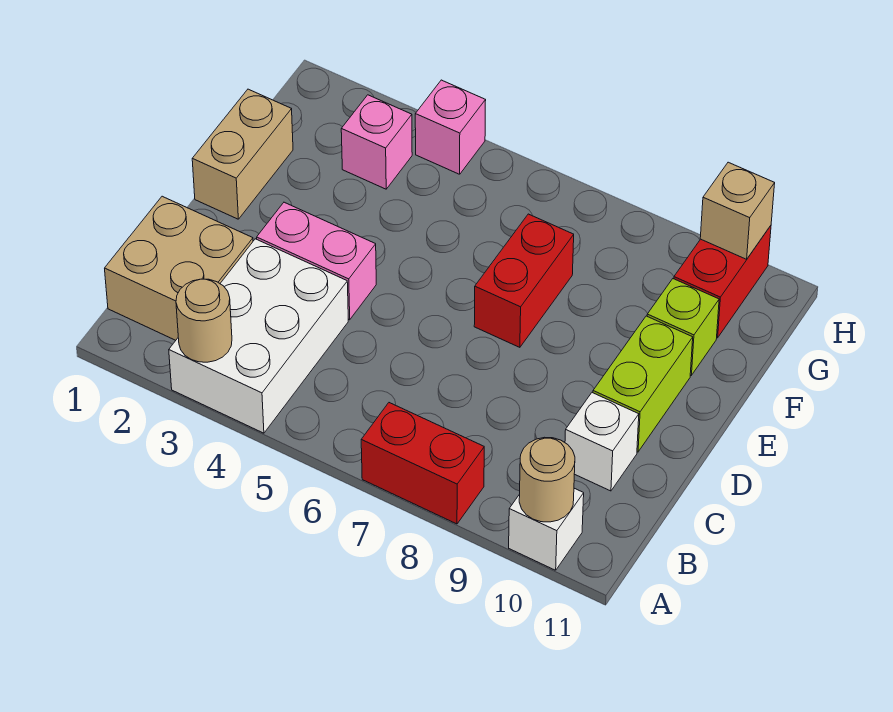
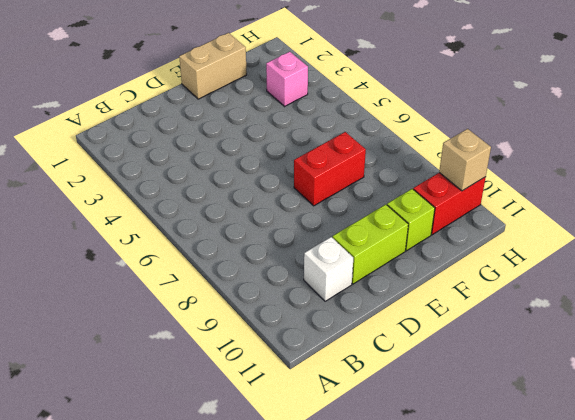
none -> white 2x3 brick [169,239,348,433]
none -> red 1x2 brick [361,403,484,524]
none -> white 1x1 brick [509,488,584,570]

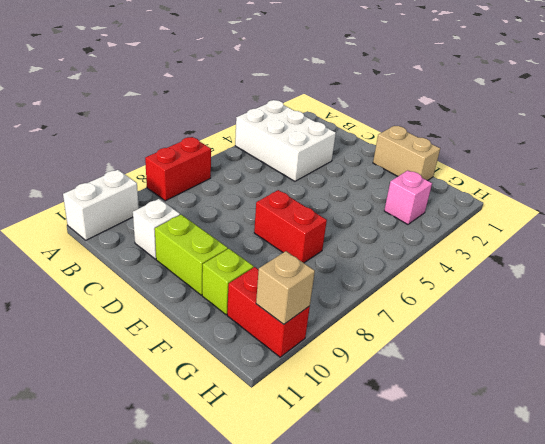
white 1x2 brick [63,170,139,240] -> white 1x1 brick [509,488,584,570]
none -> tan 2x2 brick [105,196,253,340]
none -> pink 1x2 brick [257,202,376,320]
none -> pink 1x1 brick [415,80,486,174]

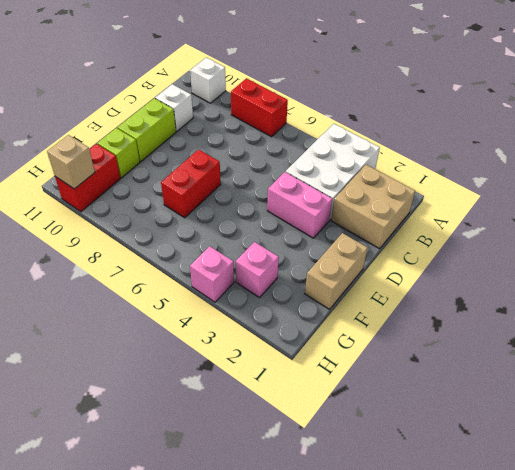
none -> tan 1x1 round brick [176,279,232,362]
none -> tan 1x1 round brick [519,437,575,522]

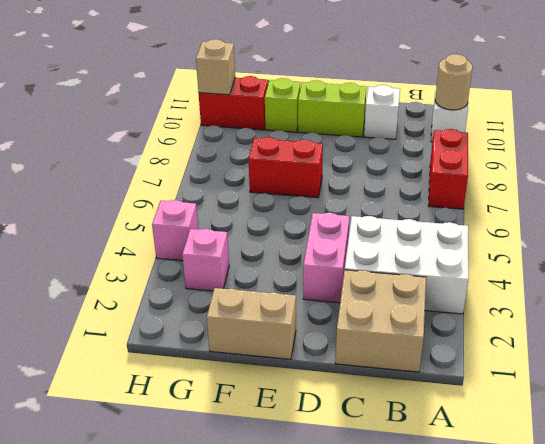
none -> tan 1x1 round brick [176,279,232,362]

